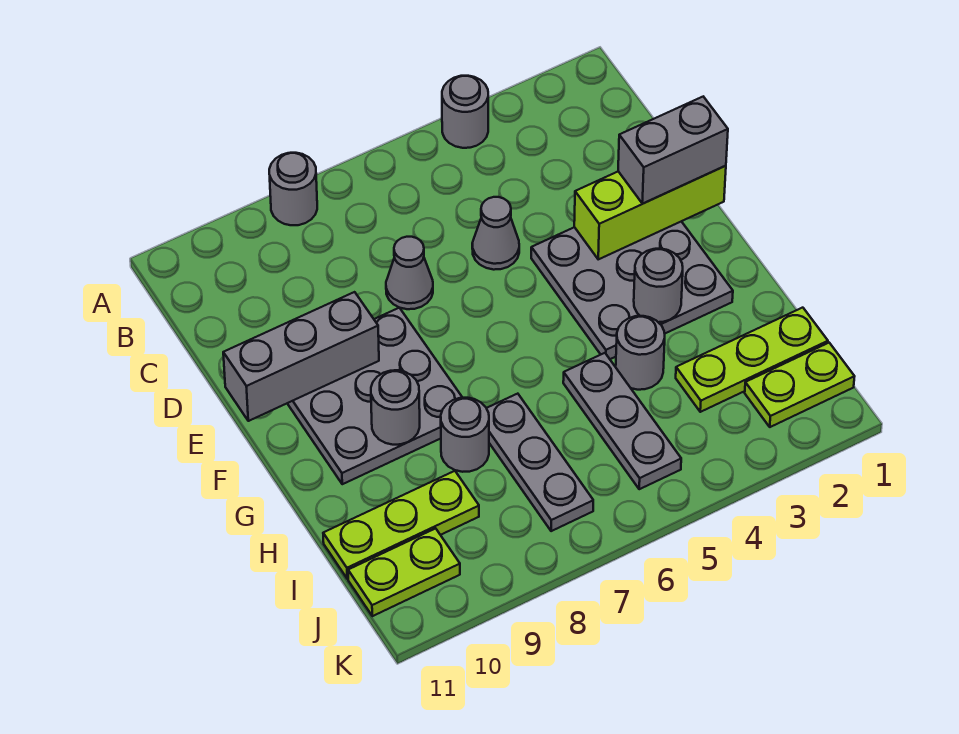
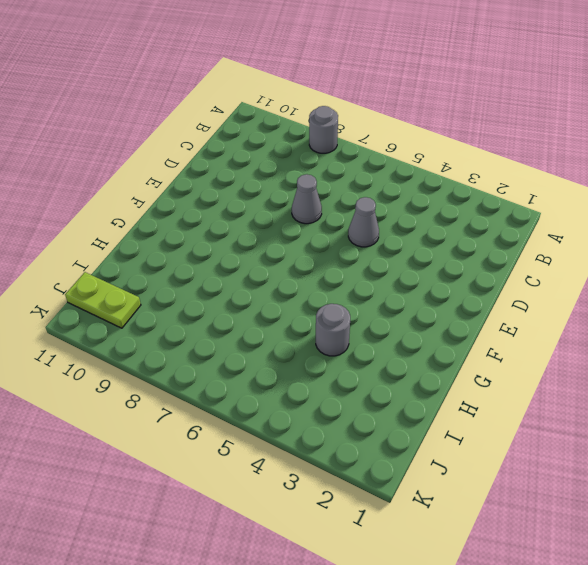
none -> grey 1x1 round brick [442,76,488,148]
none -> grey 3x3 plate [531,221,733,359]
none -> grey 3x3 plate [287,308,463,484]

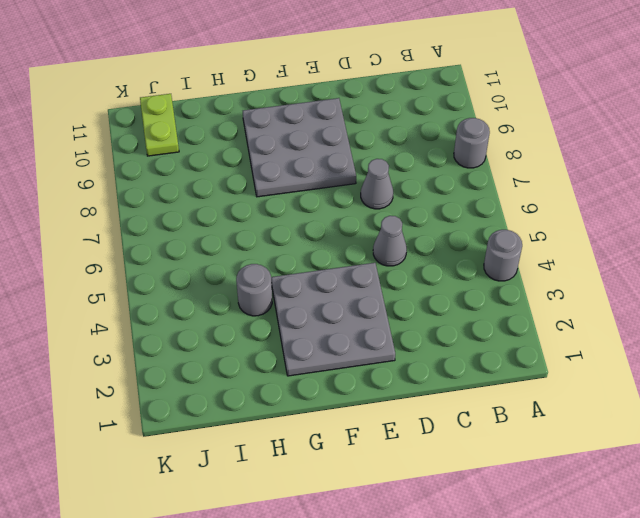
none -> grey 1x3 plate [563,353,681,489]
none -> grey 1x3 plate [487,394,593,531]
none -> grey 1x1 round brick [441,398,489,472]

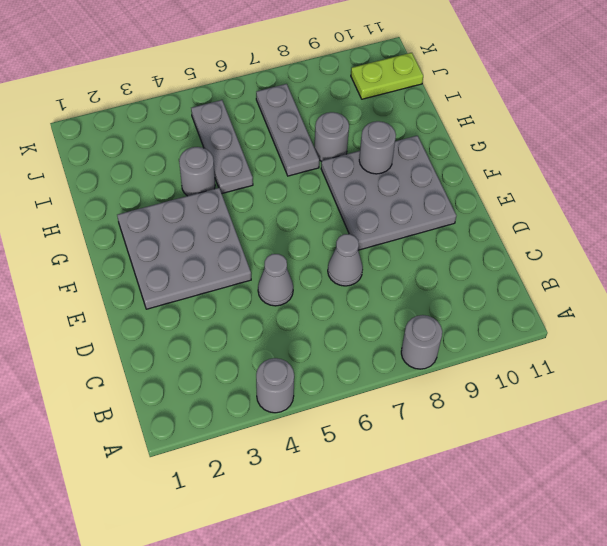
none -> lime 1x3 plate [676,308,828,412]
none -> lime 1x3 plate [323,471,479,579]
none -> lime 1x2 plate [745,343,855,427]

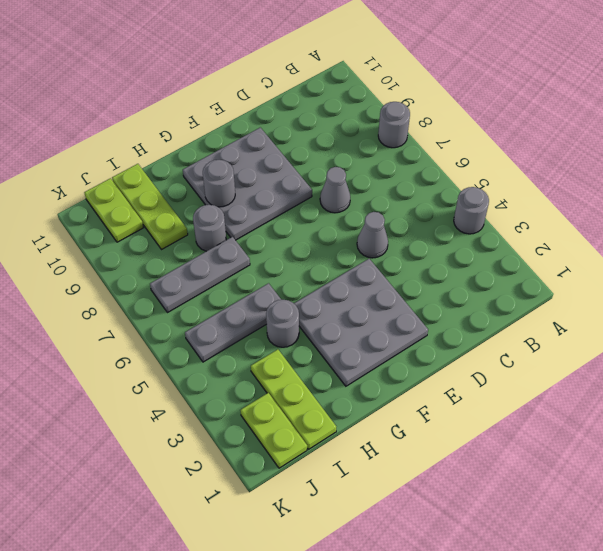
none -> lime 1x3 brick [574,166,726,259]
none -> grey 1x3 brick [223,292,379,421]
none -> grey 1x1 round brick [634,249,683,322]

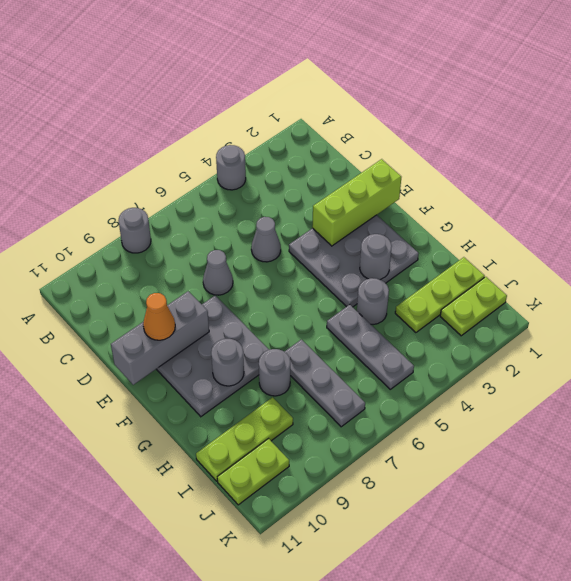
orange 1x1 cone [143,293,175,340] -> none
none -> grey 1x2 brick [618,97,728,204]

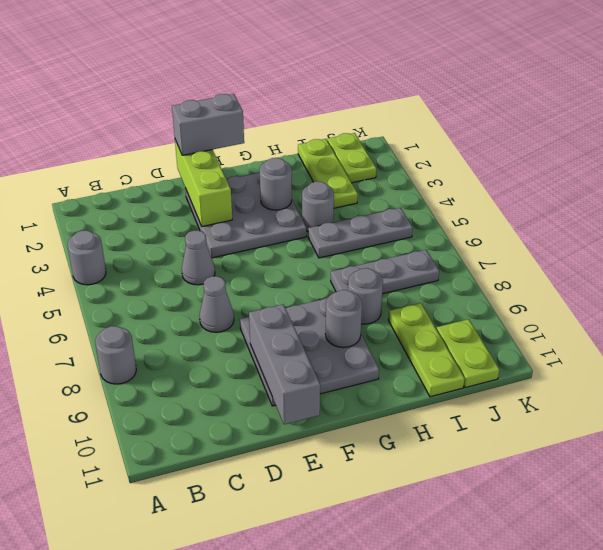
grey 1x2 brick [172,94,244,155] -> grey 1x2 brick turned to [618,97,728,204]

